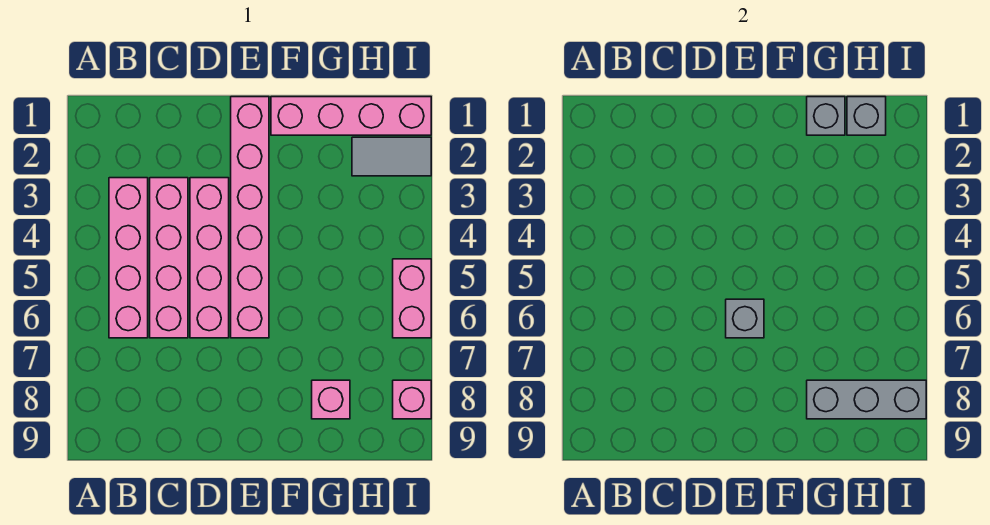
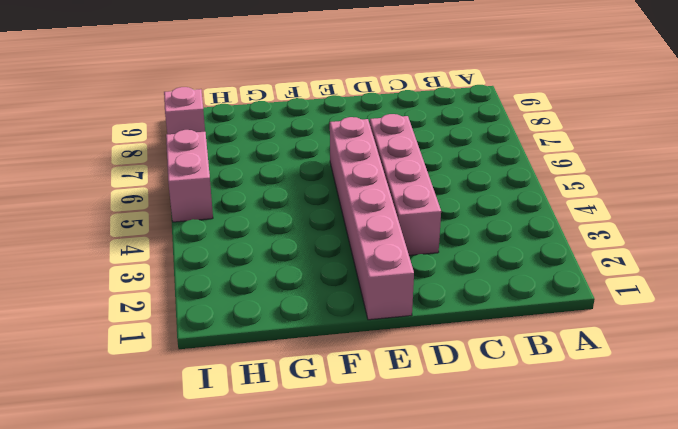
none -> pink 1x4 brick [109,178,148,338]
none -> pink 1x4 brick [150,178,188,338]
none -> pink 1x4 brick [271,97,431,135]

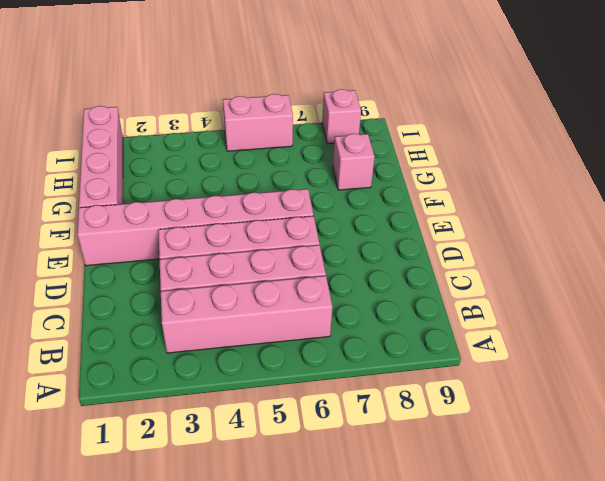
none -> grey 1x2 tile [352,137,431,176]
none -> grey 1x1 brick [726,299,764,338]
none -> grey 1x1 brick [807,97,845,135]

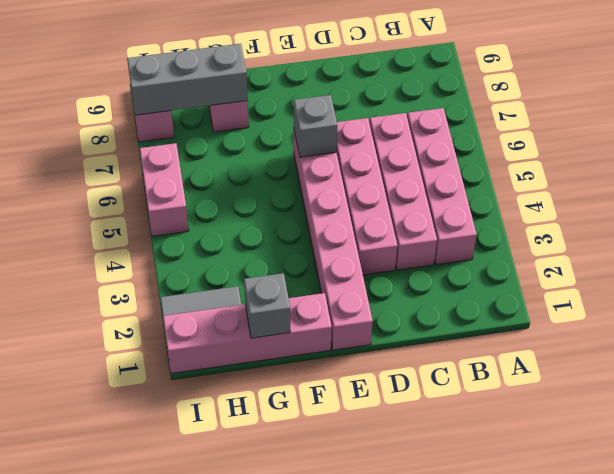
none -> grey 1x1 brick [847,97,886,135]

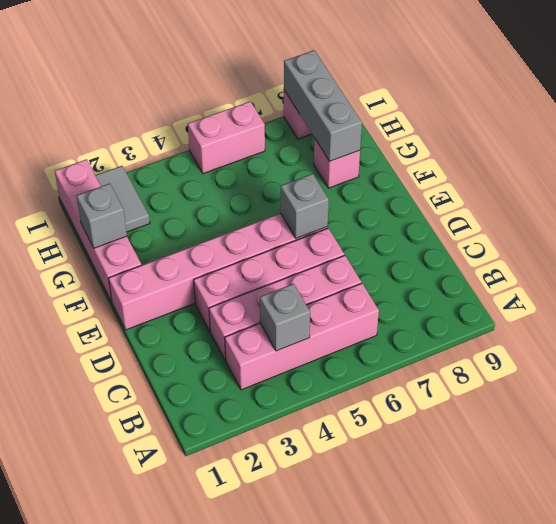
grey 1x1 brick [260,284,310,351] -> grey 1x1 brick moved to [847,97,886,135]

